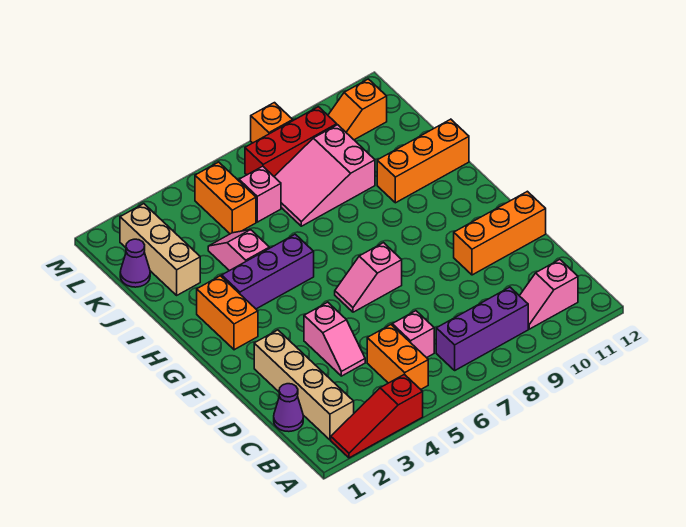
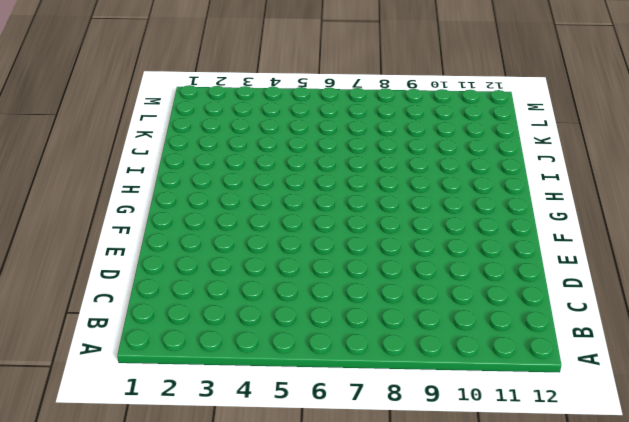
none -> red 1x3 slope [331,374,423,458]
none -> tan 1x4 brick [254,330,354,440]
none -> orange 1x2 brick [367,325,428,389]

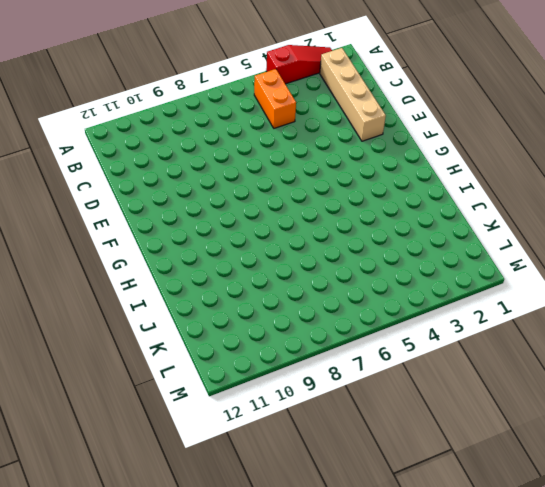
none -> purple 1x3 brick [436,287,528,370]
none -> pink 1x2 slope [520,260,578,329]
none -> purple 1x1 cone [274,384,303,432]

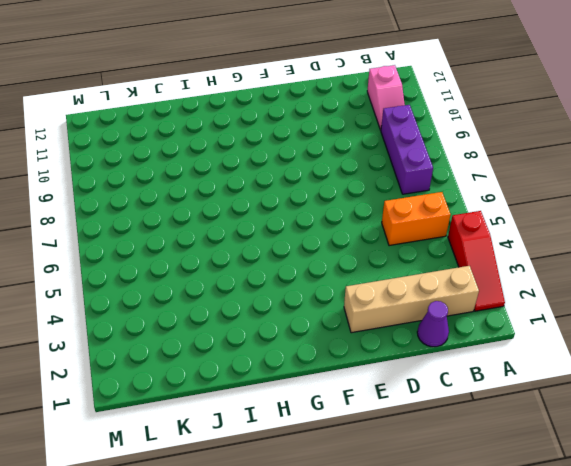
none -> pink 1x1 brick [392,311,434,358]
none -> pink 1x2 slope [304,302,365,376]
none -> orange 1x3 brick [454,191,546,275]

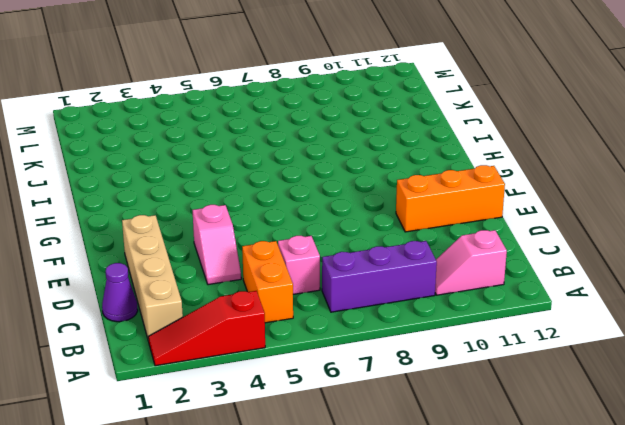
none -> pink 1x2 slope [335,243,402,312]
none -> orange 1x2 brick [197,276,258,350]
none -> purple 1x3 brick [222,234,314,309]

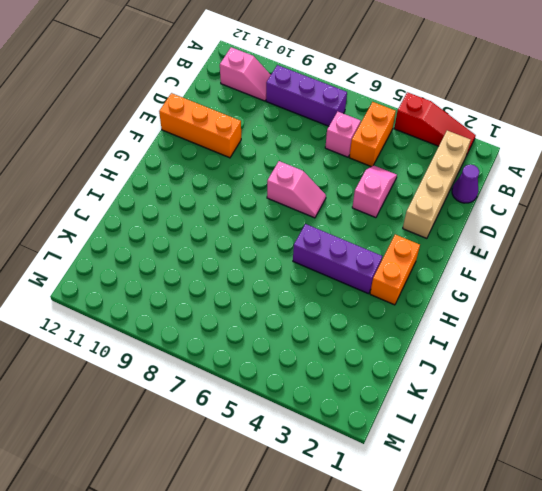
none -> pink 1x2 slope [208,230,269,271]
none -> orange 1x3 brick [377,119,469,203]
none -> tan 1x3 brick [120,204,200,295]

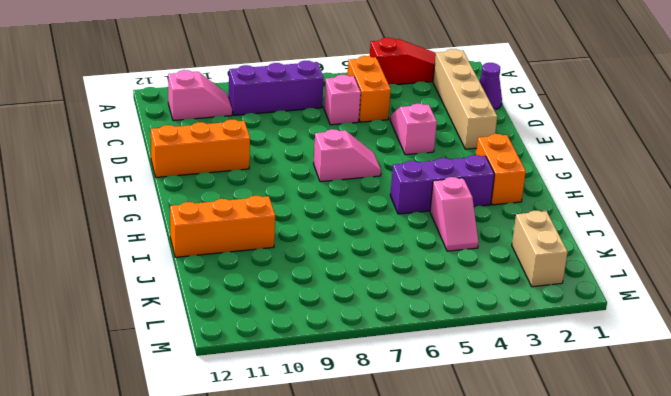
tan 1x2 brick [512,211,568,287] -> tan 1x3 brick [120,204,200,295]
none -> pink 2x3 slope [274,125,375,226]
none -> purple 1x1 cone [120,239,150,287]
none -> orange 1x2 brick [195,162,256,234]

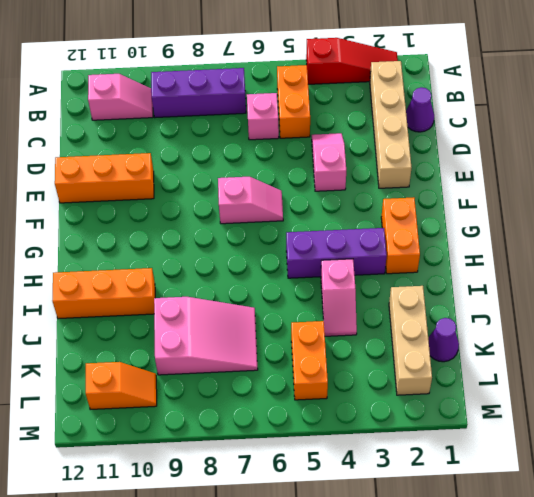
none -> pink 1x1 brick [239,166,281,222]
none -> red 1x3 brick [245,107,337,176]
none -> orange 1x1 brick [251,103,293,143]

